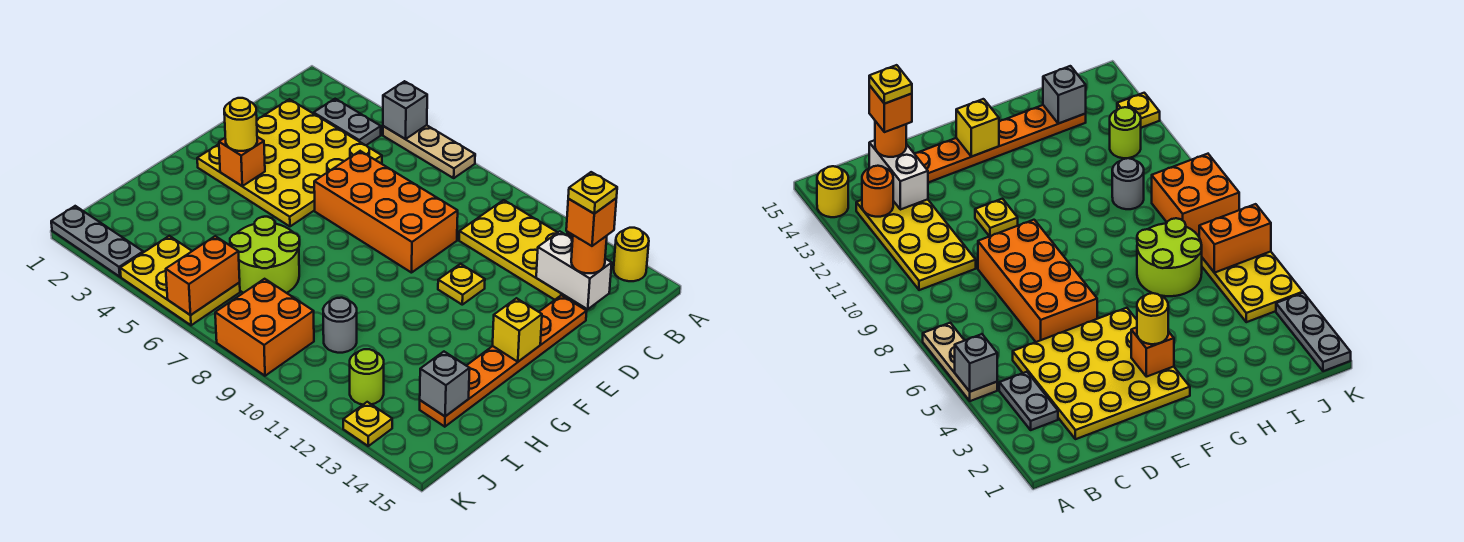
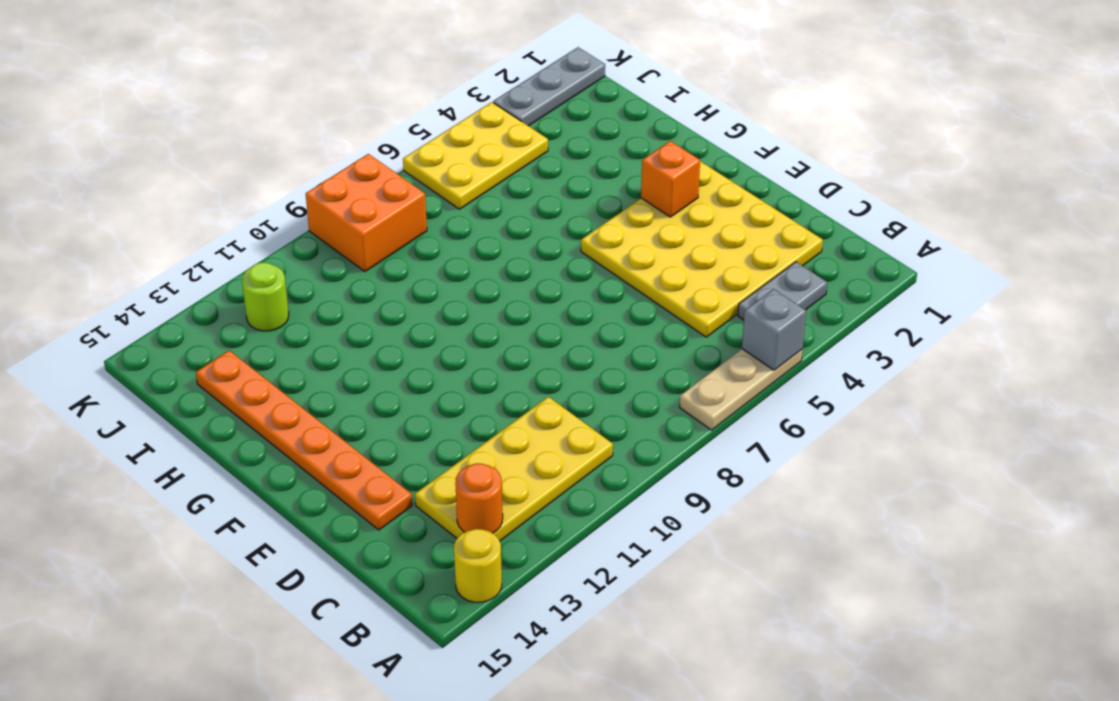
none -> orange 2x4 brick [314,151,458,273]
none -> yellow 1x1 plate [438,264,485,305]
none -> lime 2x2 round brick [230,217,299,293]

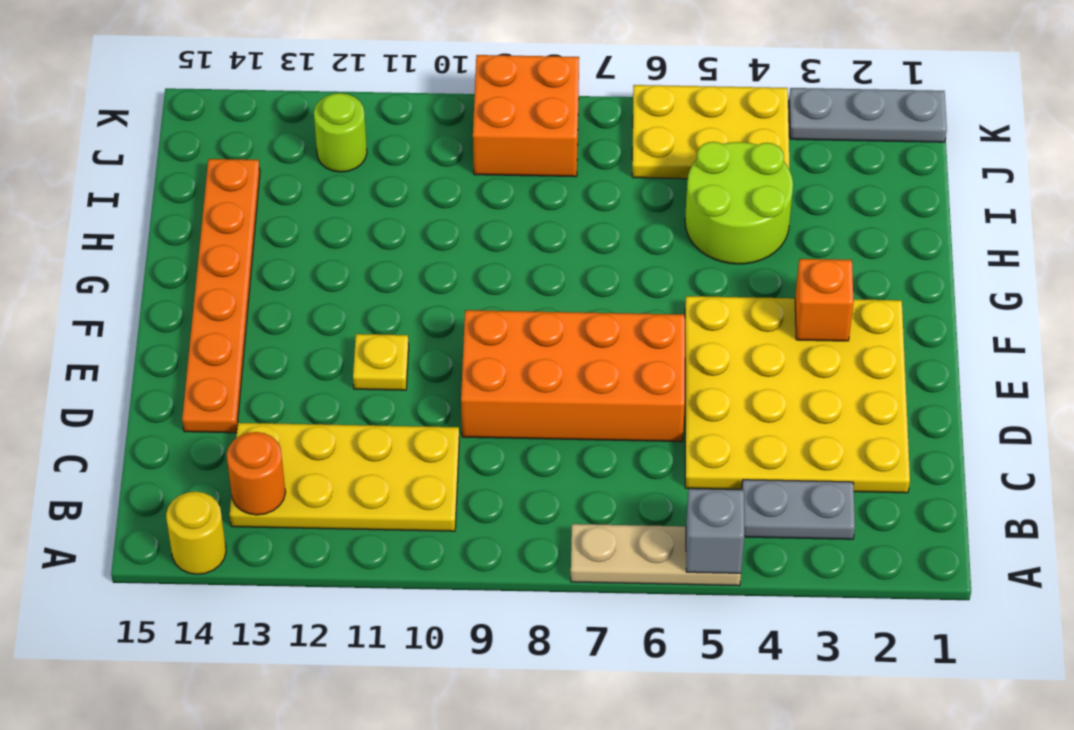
lime 2x2 round brick [685,142,793,264] -> lime 2x2 round brick moved to [230,217,299,293]
none -> grey 1x1 round brick [323,298,357,353]
none -> yellow 1x1 plate [343,402,392,446]
none -> white 1x2 brick [536,231,612,309]

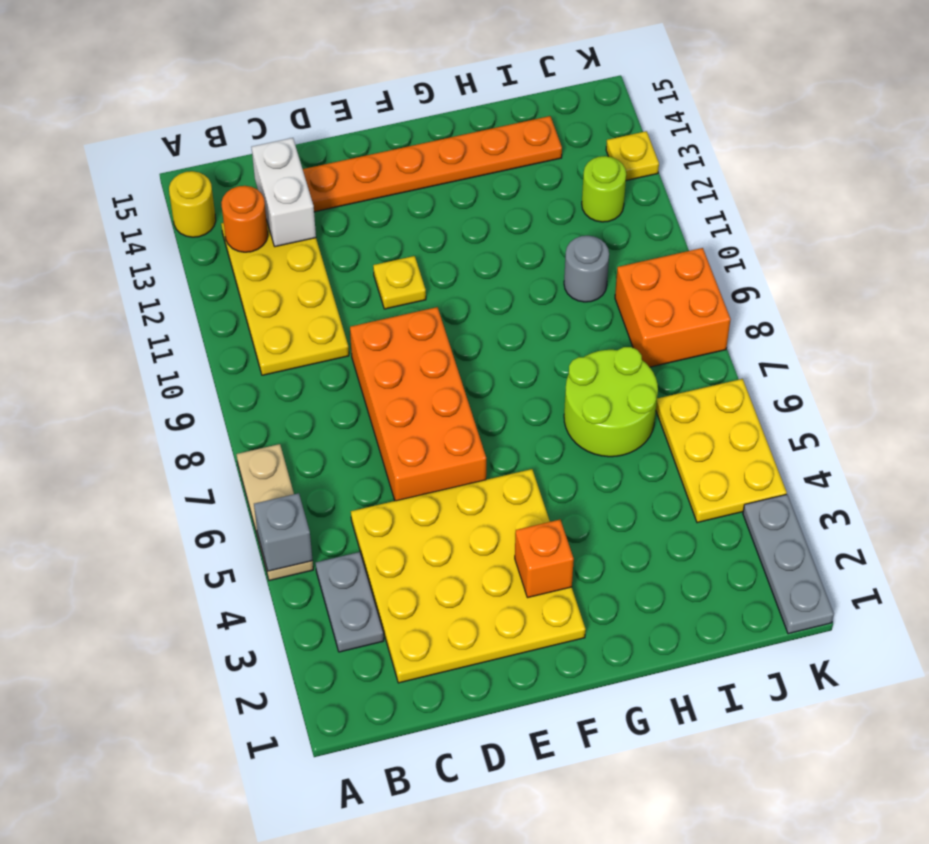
none -> yellow 1x1 brick [493,298,542,362]
none -> grey 1x1 brick [420,352,470,416]
none -> orange 1x2 brick [166,236,240,315]

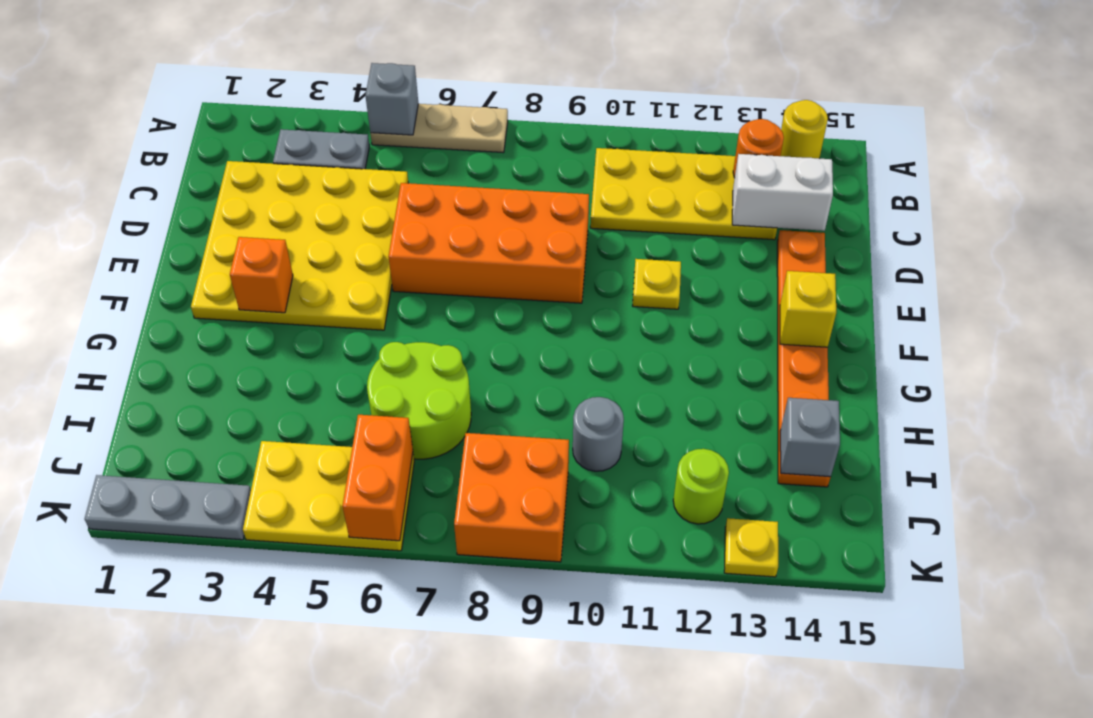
none -> orange 1x1 round brick [571,235,607,273]
none -> yellow 1x1 round brick [224,98,257,151]
none -> orange 1x1 brick [566,199,616,246]

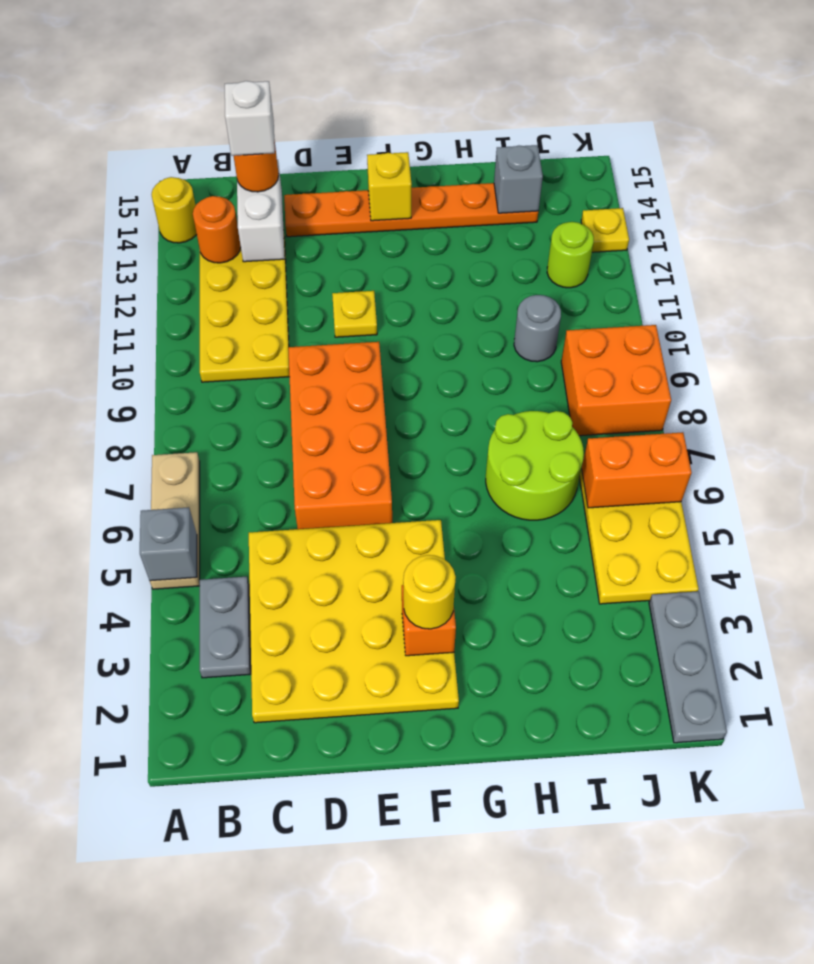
white 1x1 brick [225,81,275,156] -> orange 1x1 brick [566,199,616,246]
none -> yellow 1x1 plate [568,172,617,214]

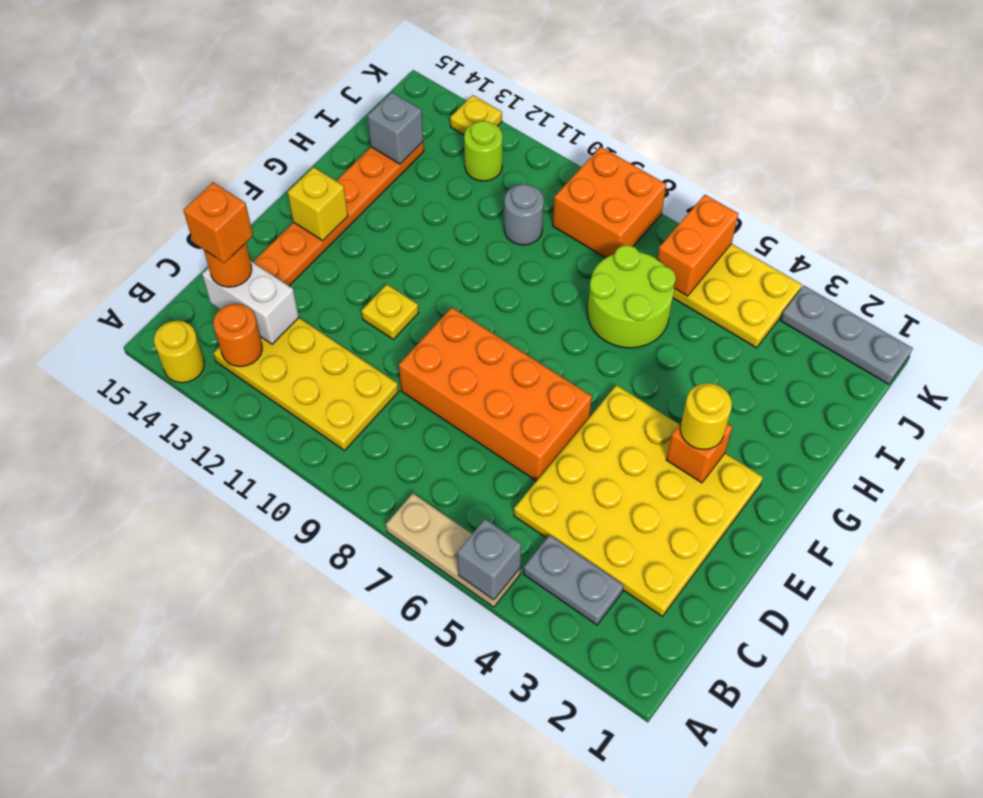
none -> yellow 1x1 plate [568,172,617,214]

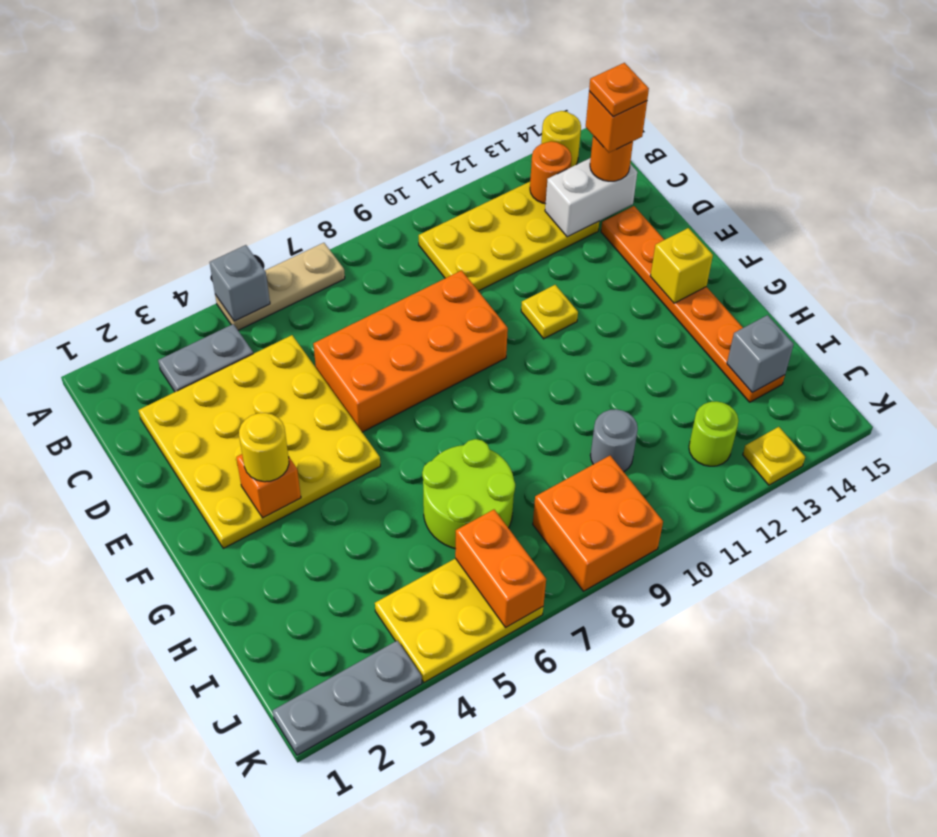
orange 1x1 plate [589,63,649,117] -> yellow 1x1 plate [568,172,617,214]

